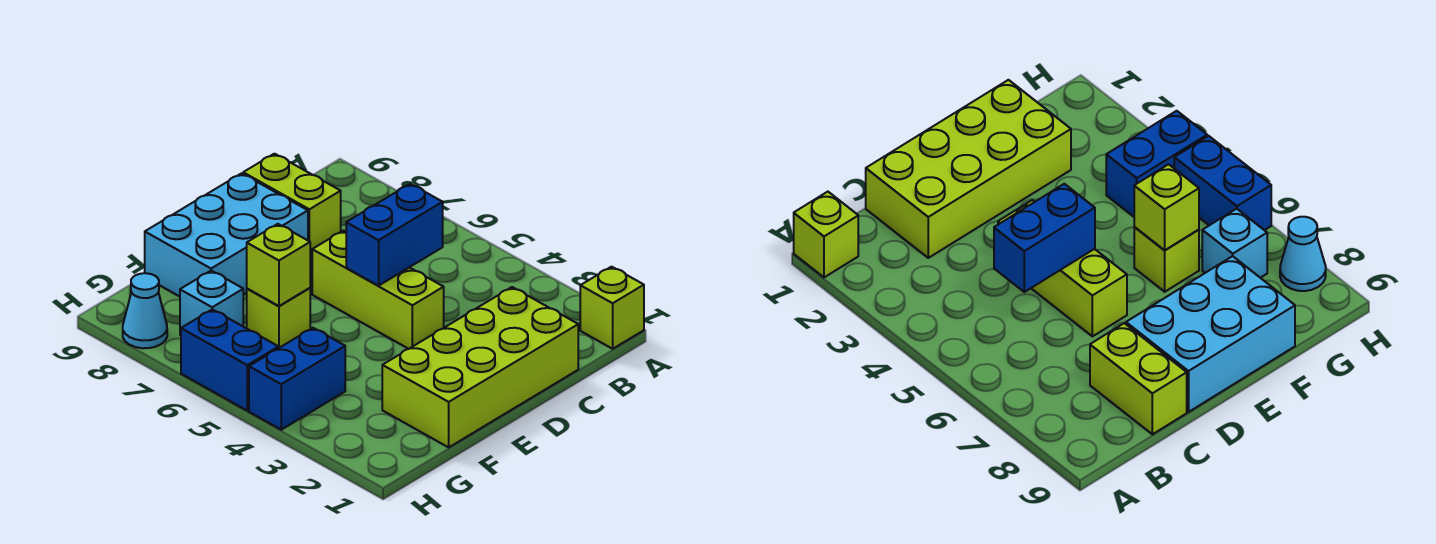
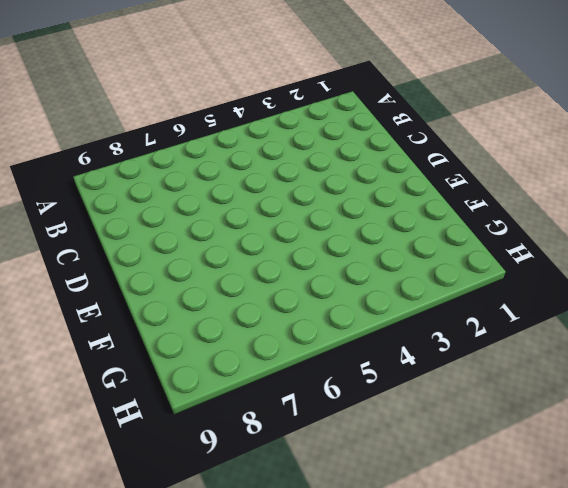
none -> lime 1x1 brick [580,267,644,349]
none -> lime 2x4 brick [382,287,578,447]
none -> lime 1x2 brick [243,154,341,254]

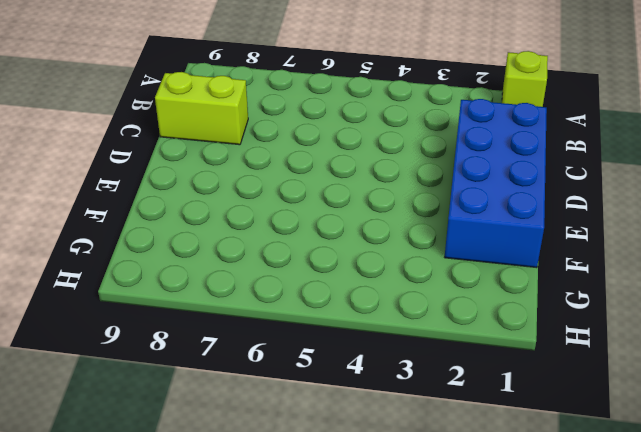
blue 2x4 brick [445,99,547,268] -> lime 2x4 brick [382,287,578,447]
none -> lime 1x3 brick [312,231,444,349]
none -> cyan 2x3 brick [145,173,308,297]
none -> lime 1x1 brick [247,288,310,348]

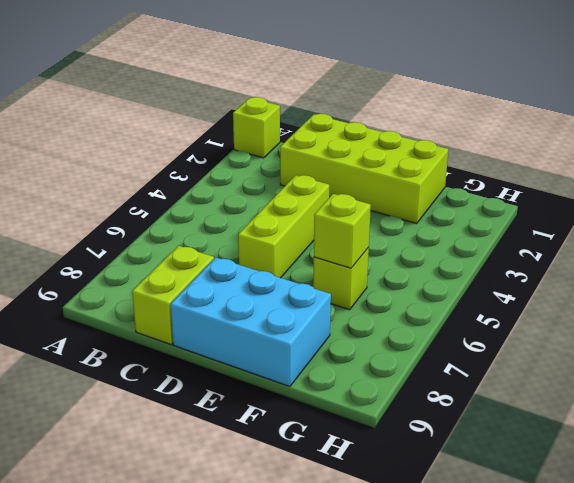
none -> blue 1x2 brick [249,328,345,430]
none -> cyan 1x1 brick [180,271,243,335]
none -> blue 1x2 brick [181,309,279,411]

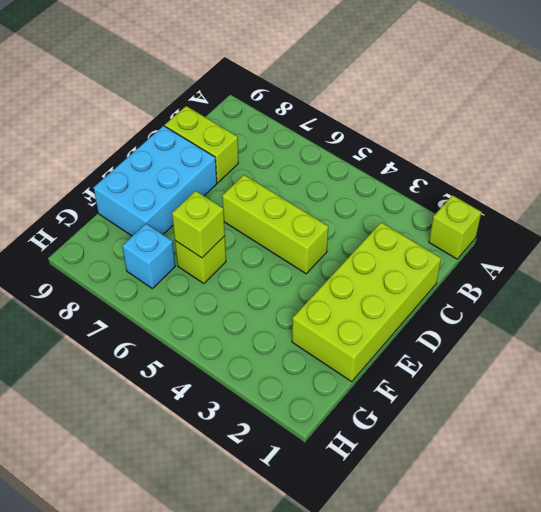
none -> blue 1x2 brick [249,328,345,430]
none -> blue 1x2 brick [181,309,279,411]
none -> cyan 1x1 cone [123,273,167,348]

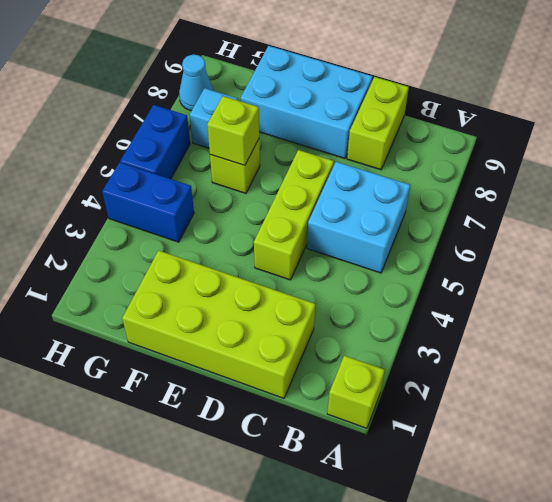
cyan 2x2 brick [307,162,410,273] -> none
none -> blue 1x2 brick [346,184,443,286]

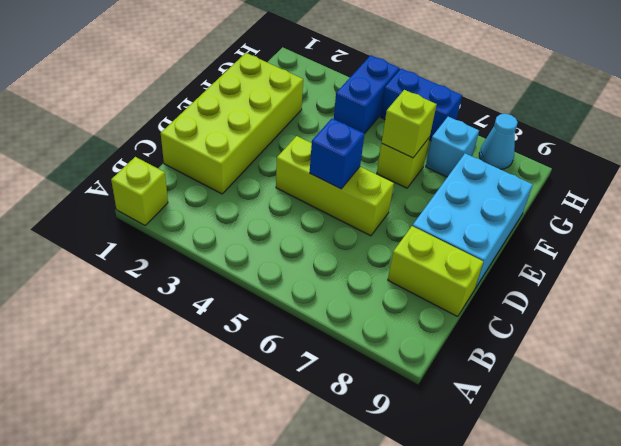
blue 1x1 brick [310,119,364,189] -> blue 1x2 brick [346,184,443,286]

